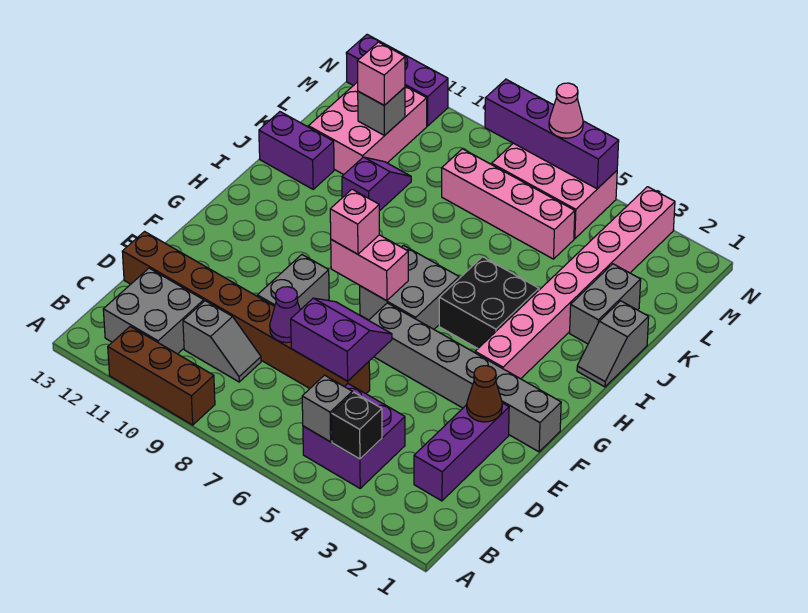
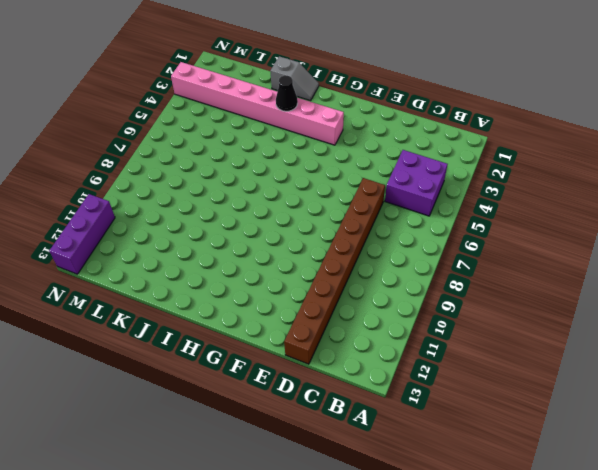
black 1x1 cone [276,75,298,111] -> none
none -> brown 1x3 brick [108,326,215,425]
none -> grey 2x2 brick [103,268,204,354]
none -> purple 1x3 brick [414,403,509,501]
none -> grey 1x2 slope [183,301,261,382]

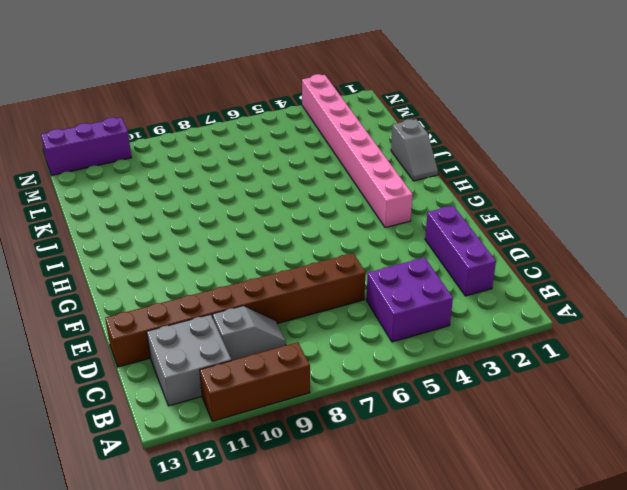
none -> grey 1x2 brick [257,255,329,310]
none -> grey 1x6 brick [369,303,561,452]
none -> grey 2x2 brick [360,245,459,329]
none -> black 2x2 brick [439,257,539,348]

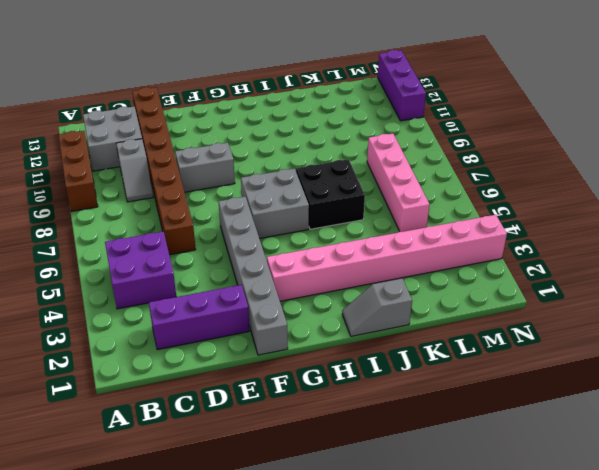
black 2x2 brick [296,159,365,229] -> black 2x2 brick moved to [439,257,539,348]
none -> grey 1x2 brick [570,264,641,344]
none -> purple 1x2 slope [342,157,411,211]
none -> purple 1x2 brick [259,112,334,189]
none -> pink 2x3 brick [308,82,427,175]

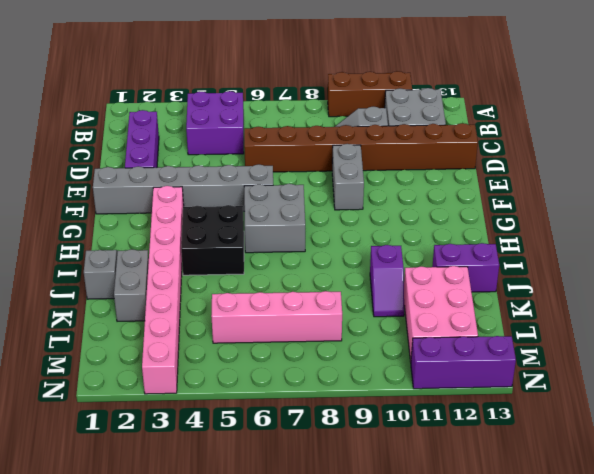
none -> pink 2x3 brick [492,143,617,239]
none -> black 1x1 brick [332,392,382,459]
none -> grey 1x1 brick [302,375,352,442]
none -> purple 2x2 slope [291,298,392,381]

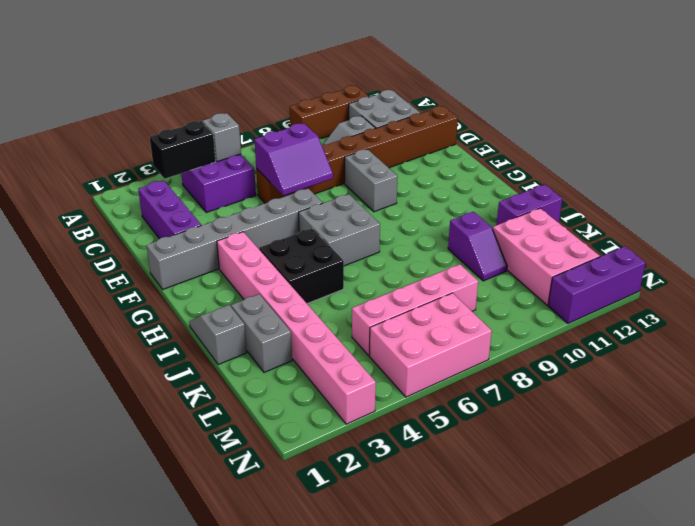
black 1x2 brick [150,121,216,179] -> black 1x1 brick [332,392,382,459]
none -> purple 1x1 cone [270,287,300,343]
none -> brown 1x1 cone [467,366,502,422]
none -> pink 1x2 brick [331,235,408,301]
none -> grey 1x1 brick [358,87,405,136]

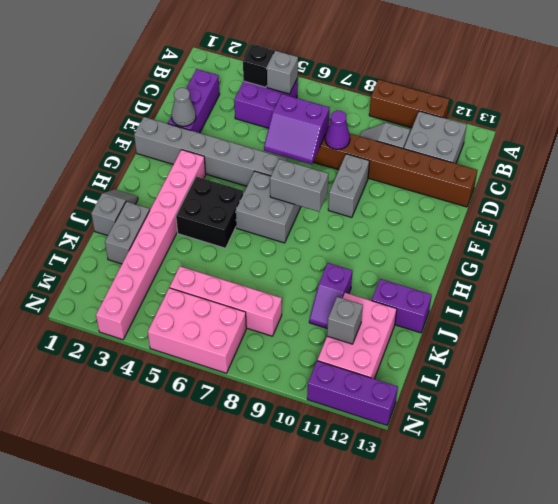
grey 1x1 cone [171,88,196,126] -> brown 1x1 cone [467,366,502,422]
grey 1x2 brick [270,159,328,212] -> pink 1x2 brick [331,235,408,301]
none -> purple 1x4 brick [485,79,619,189]
none -> pink 1x1 brick [330,189,379,254]
none -> pink 1x1 brick [357,42,405,105]
none -> pink 1x1 cone [549,83,583,138]

